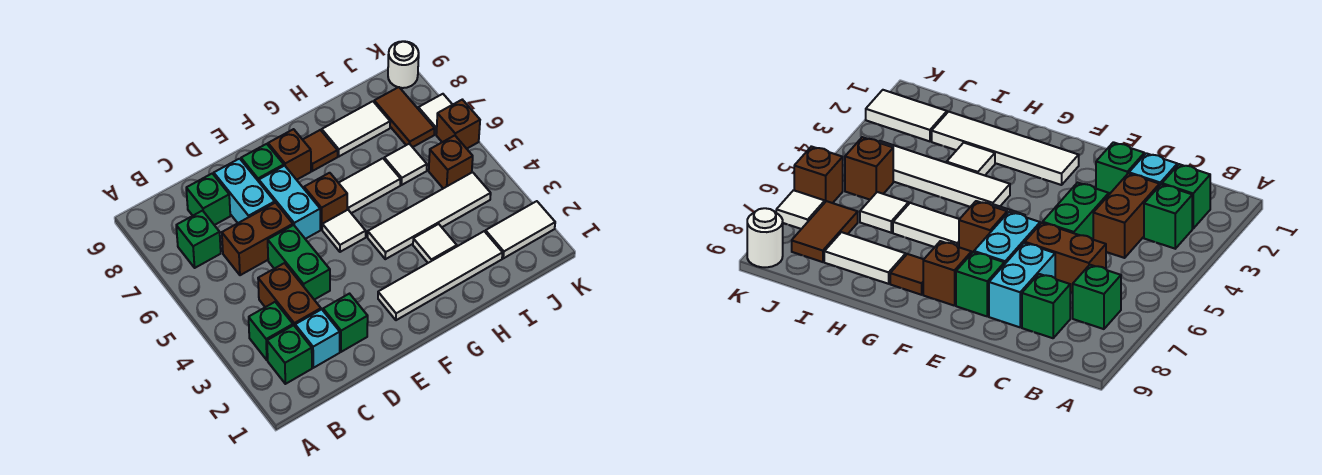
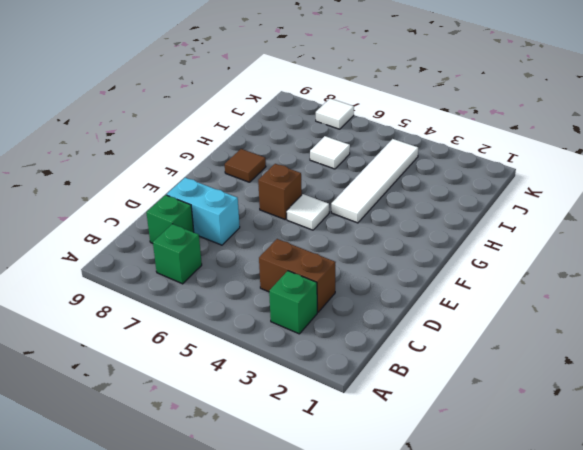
none -> green 1x1 brick [267,325,312,384]
none -> cyan 1x1 brick [295,309,340,368]
none -> brown 1x2 brick [222,203,293,275]

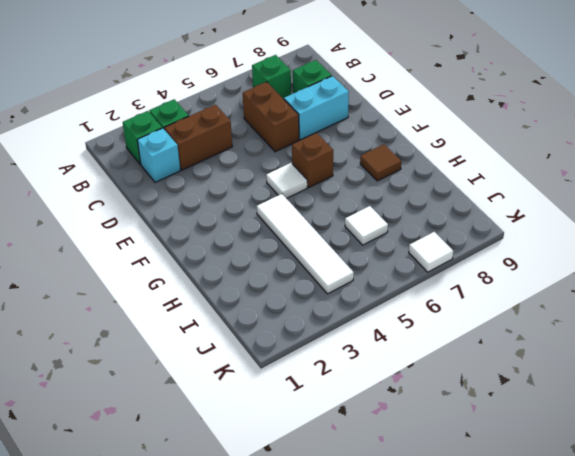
none -> green 1x1 brick [323,294,368,352]
none -> green 1x2 brick [268,225,330,300]
none -> cyan 1x2 brick [259,166,320,239]

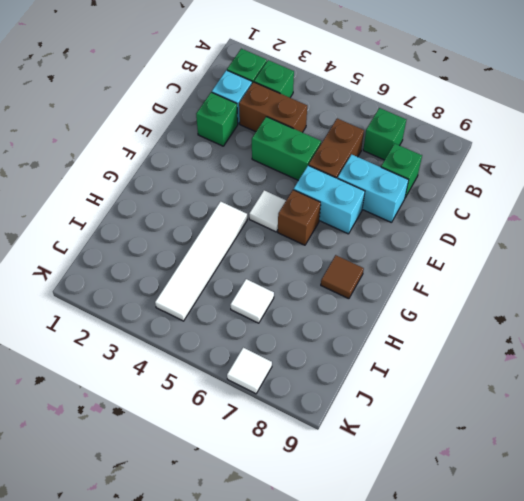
none -> green 1x1 brick [241,144,284,182]
none -> white 1x4 tile [378,231,502,320]
none -> brown 1x1 brick [268,129,311,180]

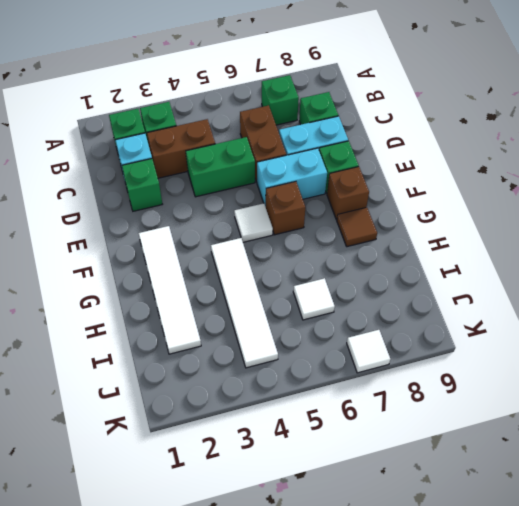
none -> white 1x2 tile [339,158,401,213]
none -> white 1x1 tile [413,224,457,263]
none -> white 1x2 tile [322,101,390,156]

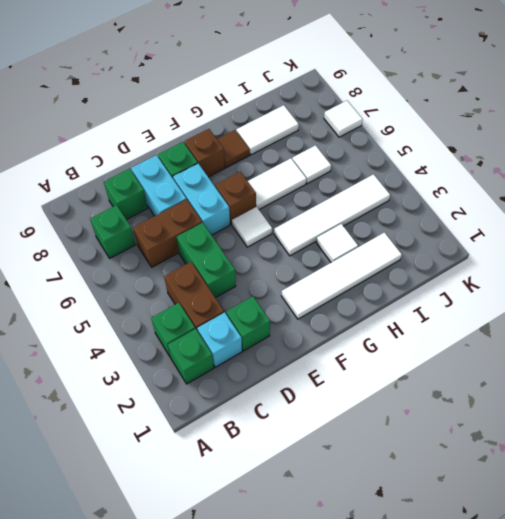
none -> white 1x2 tile [485,201,555,258]
none -> brown 1x1 brick [429,135,473,188]
none -> brown 1x2 tile [374,87,435,147]

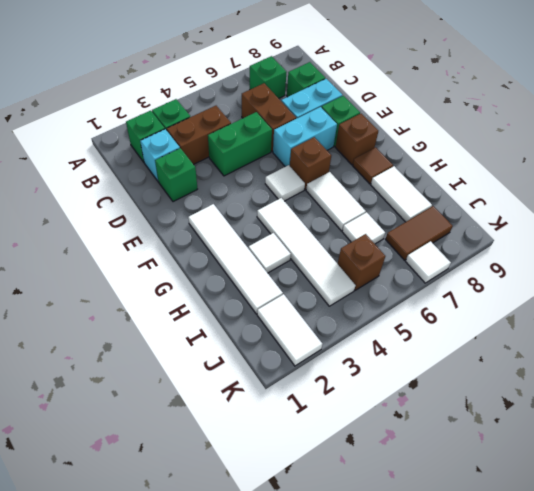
none -> brown 1x1 brick [436,100,480,149]
none -> white 1x1 round brick [388,41,419,88]

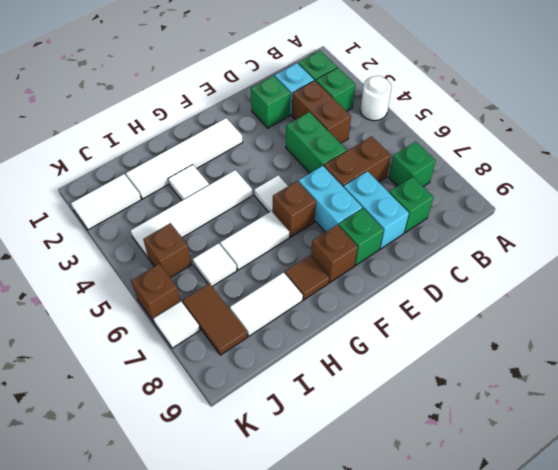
white 1x1 round brick [360,76,392,121] -> white 1x1 round brick moved to [388,41,419,88]

